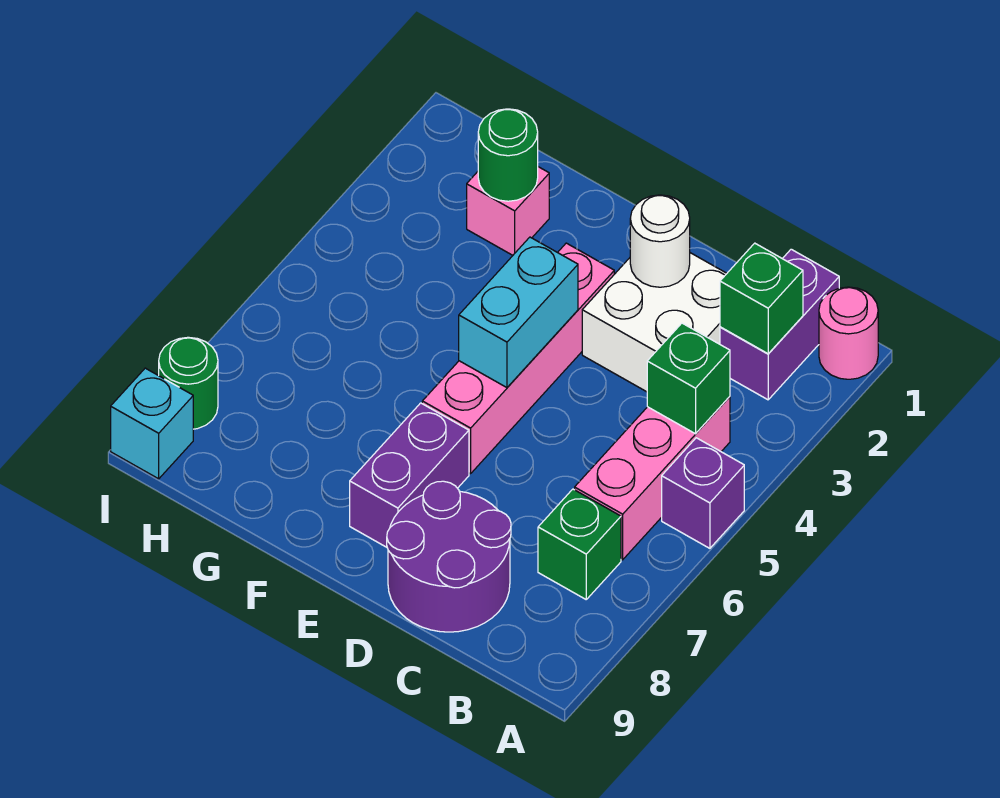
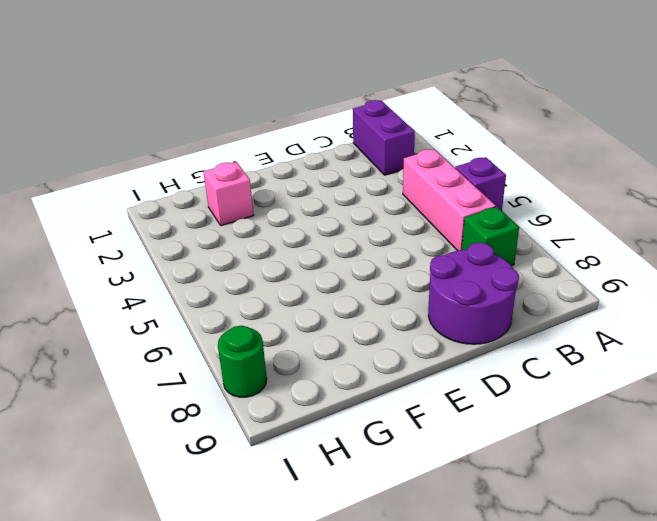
none -> pink 1x1 round brick [819,287,878,379]
none -> white 2x2 brick [582,253,727,392]
none -> pink 1x4 brick [422,243,614,474]

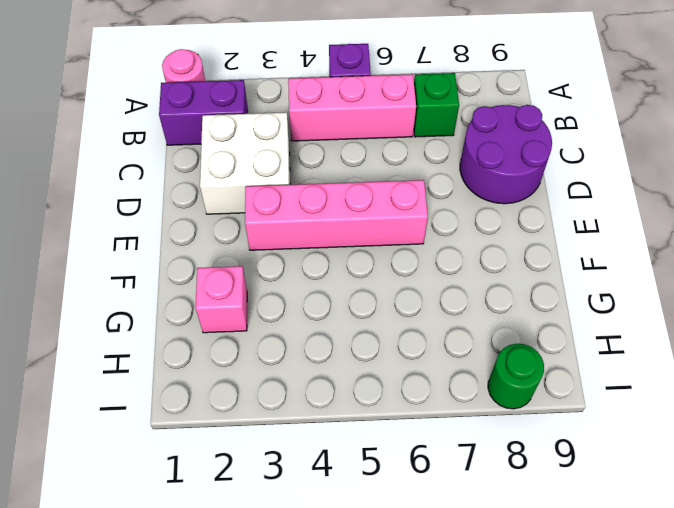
none -> purple 1x2 brick [350,403,469,547]
none -> cyan 1x1 brick [111,368,193,479]
none -> green 1x1 brick [720,243,803,354]

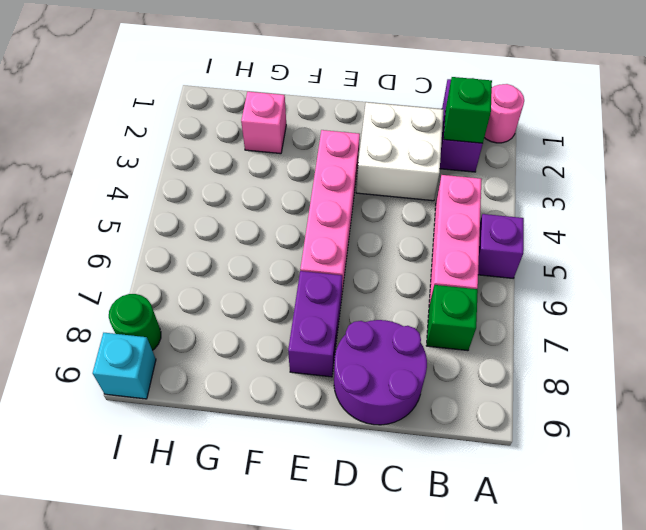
none -> green 1x1 brick [647,323,730,434]
none -> white 1x1 round brick [630,195,690,287]
none -> cyan 1x2 brick [459,237,578,388]

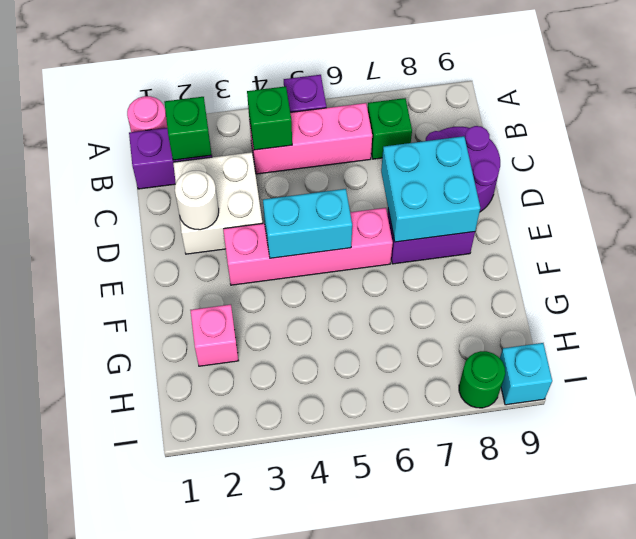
cyan 2x2 brick [381,136,480,242] -> none
none -> green 1x1 round brick [478,109,538,201]

